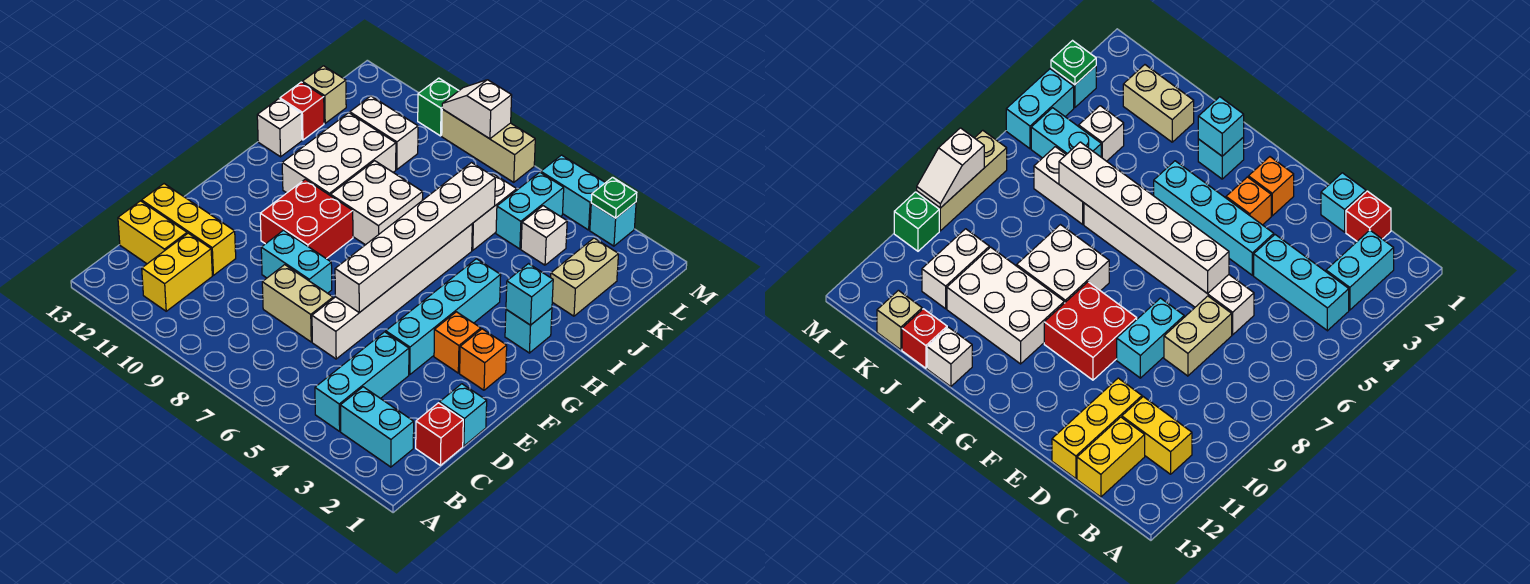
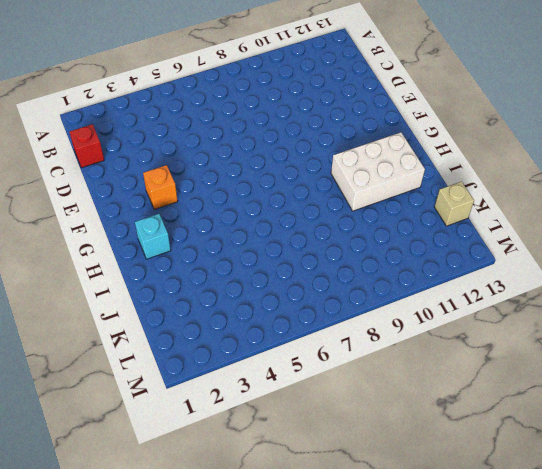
white 2x3 brick [331,132,425,211] -> white 2x3 brick turned to [282,113,396,196]
none -> cyan 1x2 brick [340,387,414,467]
none -> cyan 1x3 brick [315,332,409,431]
none -> yellow 1x2 brick [142,233,212,311]
none -> yellow 1x2 brick [118,201,187,264]

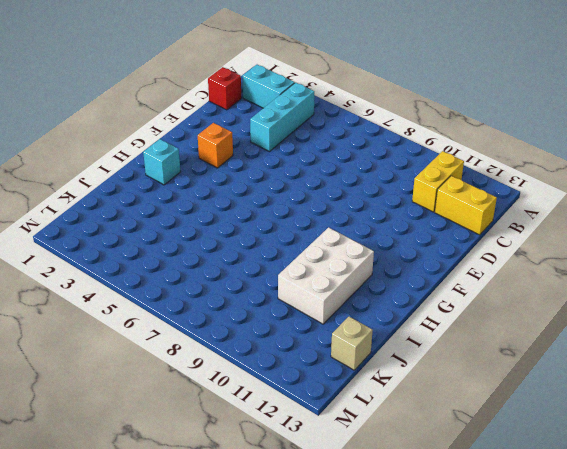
none -> cyan 1x1 brick [440,384,487,446]
none -> white 1x6 brick [312,224,472,359]
none -> tan 1x2 brick [262,265,333,342]
none -> yellow 1x3 brick [142,184,236,275]

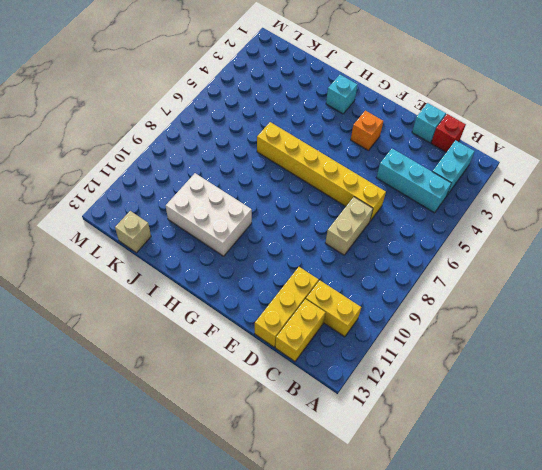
yellow 1x6 brick [257,122,386,221] -> white 1x6 brick [312,224,472,359]
none -> cyan 1x4 brick [386,259,501,375]
none -> cyan 1x2 brick [261,230,332,293]
none -> orange 1x1 brick [460,329,507,390]
none -> red 2x2 brick [260,179,353,259]

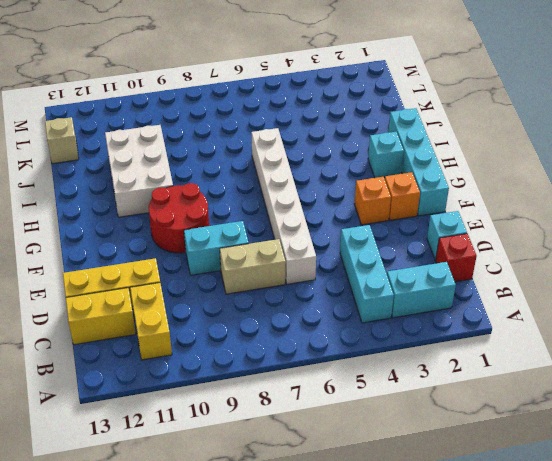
cyan 1x4 brick [388,108,449,216] -> cyan 1x4 brick moved to [386,259,501,375]
red 2x2 round brick [149,183,209,253] -> red 2x2 brick [260,179,353,259]
none -> white 2x2 brick [331,161,423,245]
none -> white 1x1 brick [257,99,302,157]
none -> tan 1x2 brick [551,238,618,316]
none -> white 1x2 brick [472,174,517,250]

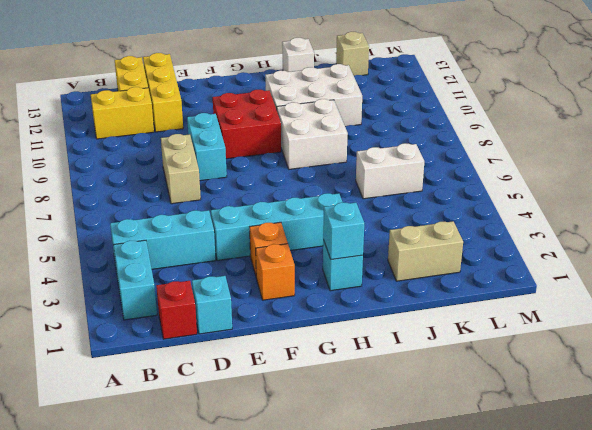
none -> white 1x6 brick [312,224,472,359]
none -> red 1x1 brick [280,82,324,140]
none -> white 1x1 brick [521,206,567,265]
none -> cyan 1x2 brick [496,172,564,249]

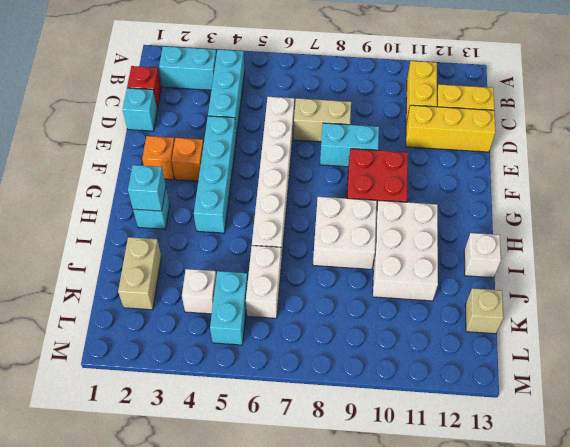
none -> red 1x1 brick [280,82,324,140]
none -> white 1x2 brick [350,96,418,170]
none -> cyan 1x1 brick [590,202,636,246]
none -> cyan 1x2 brick [541,155,605,230]

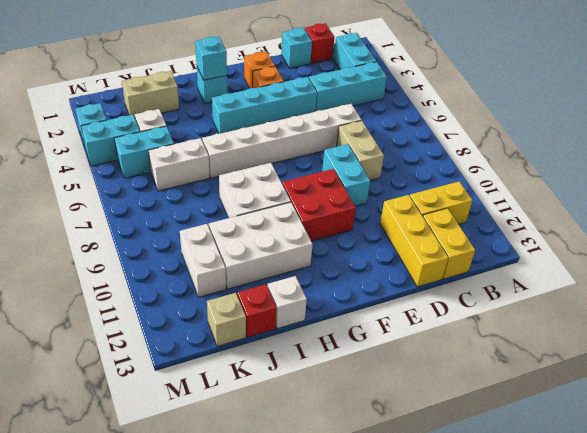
cyan 1x2 brick [81,115,140,166] -> cyan 1x2 brick turned to [541,155,605,230]
none -> tan 1x3 brick [442,109,535,182]
none -> green 1x1 brick [418,78,459,136]
none -> white 1x6 brick [335,163,495,313]
none -> green 1x1 plate [591,177,637,218]

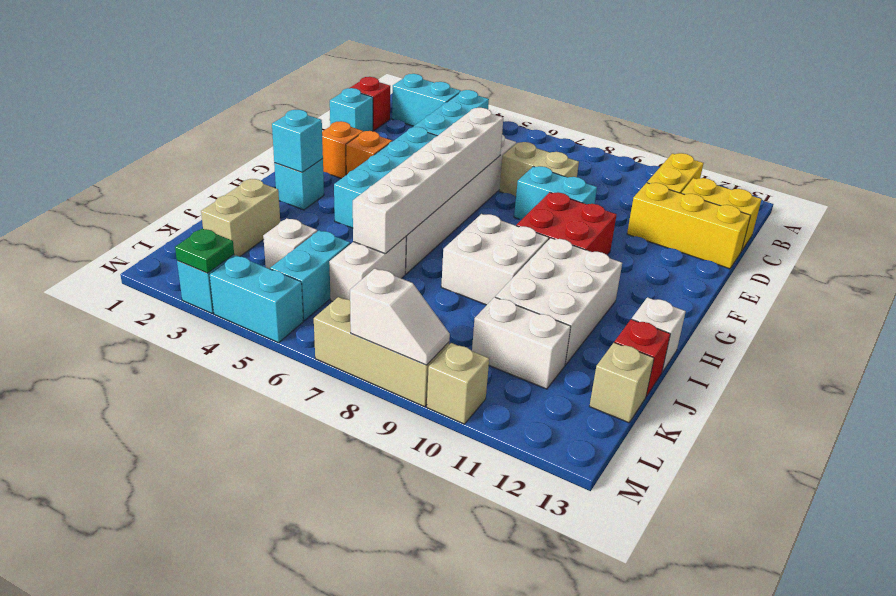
tan 1x1 brick [427,343,489,424] -> green 1x1 brick [418,78,459,136]

